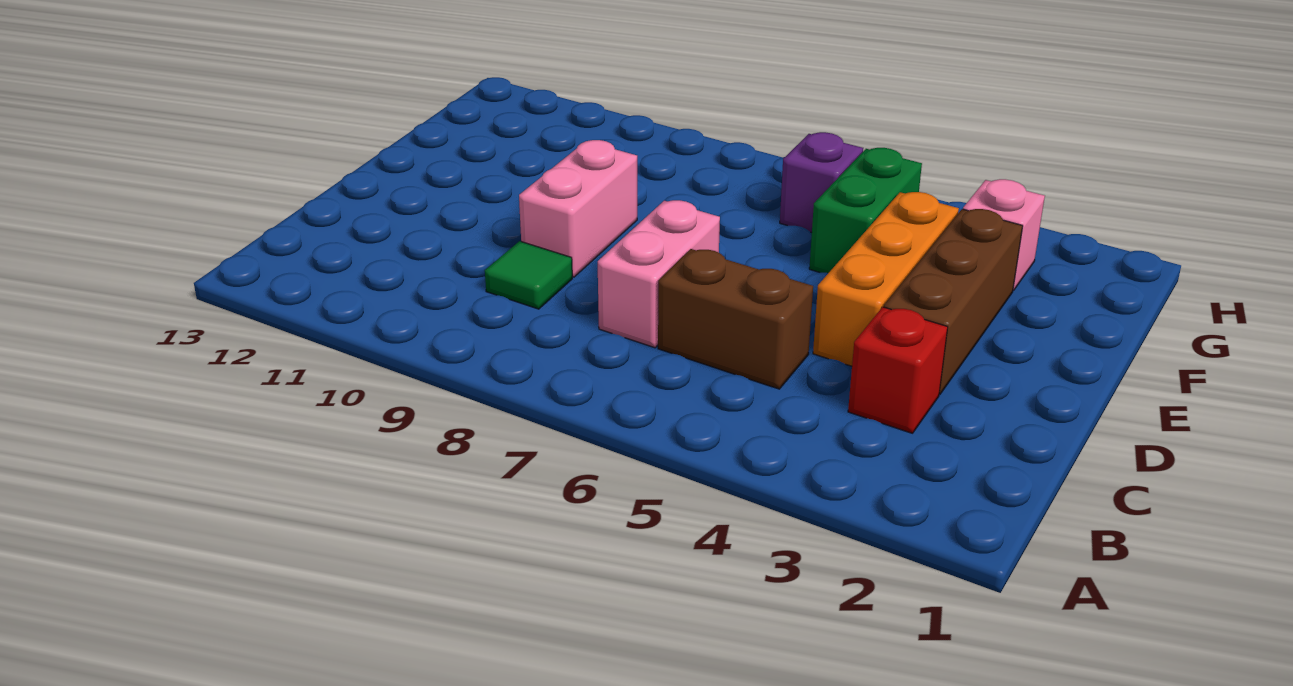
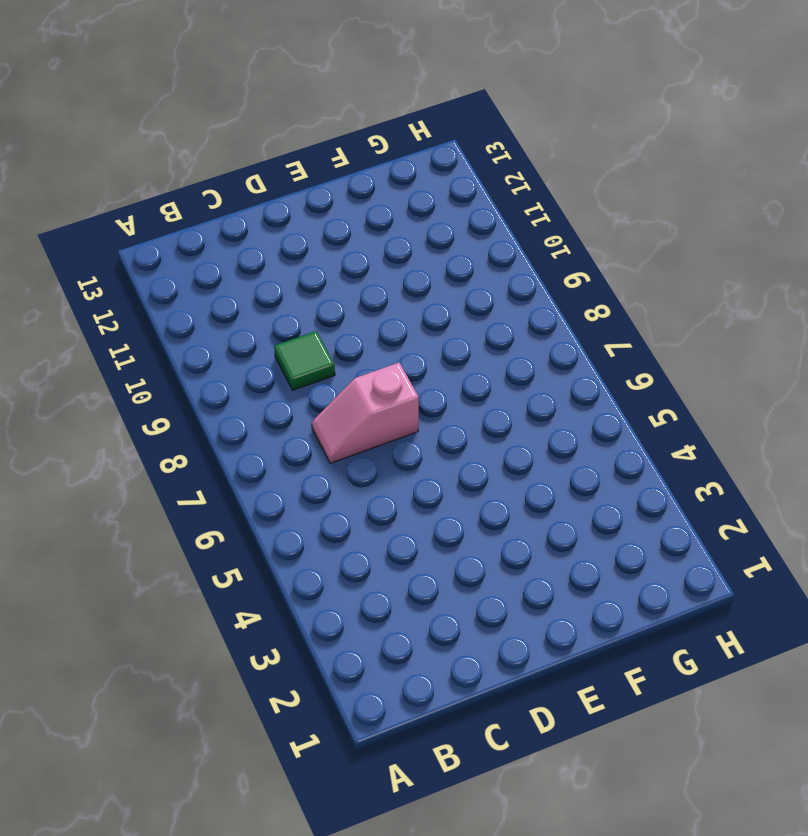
pink 1x2 slope [312,363,419,463] -> pink 1x2 brick [598,200,720,348]
none -> red 1x1 brick [848,307,948,433]
none -> brown 1x2 brick [658,249,813,389]

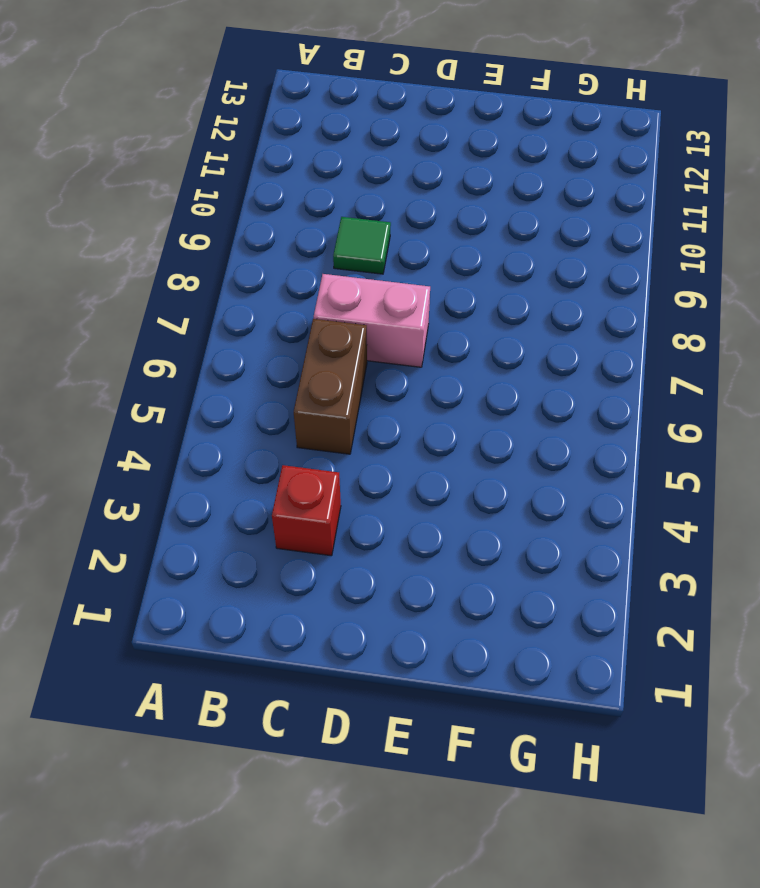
none -> brown 1x3 brick [884,209,1023,394]
none -> orange 1x3 brick [813,192,959,366]

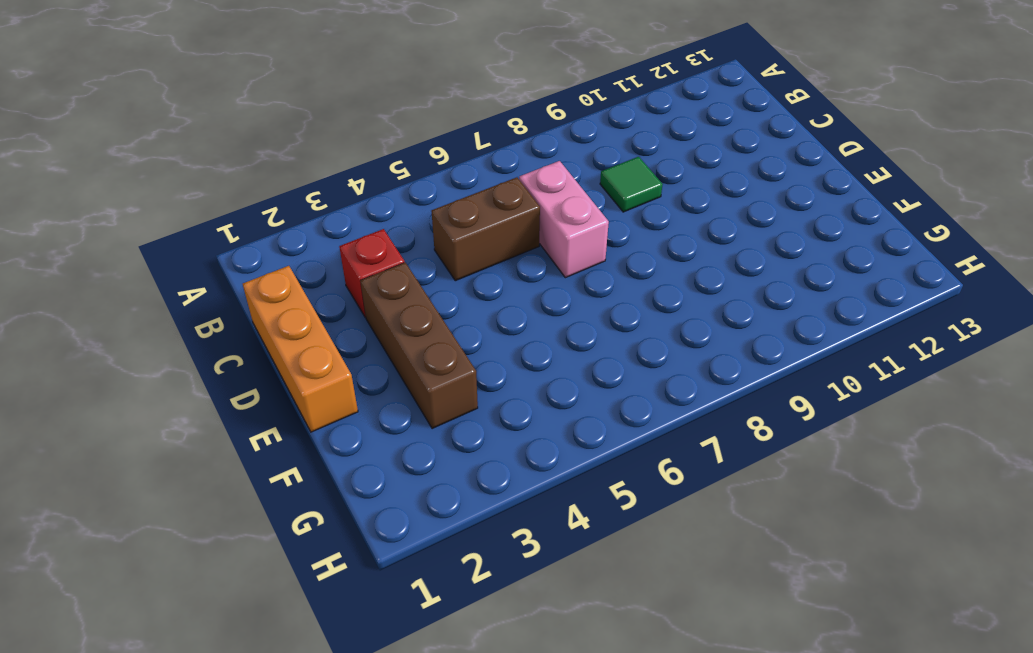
orange 1x3 brick [243,266,358,432] -> orange 1x3 brick moved to [813,192,959,366]
none -> pink 1x2 brick [519,140,637,277]
none -> green 1x2 brick [809,148,922,273]

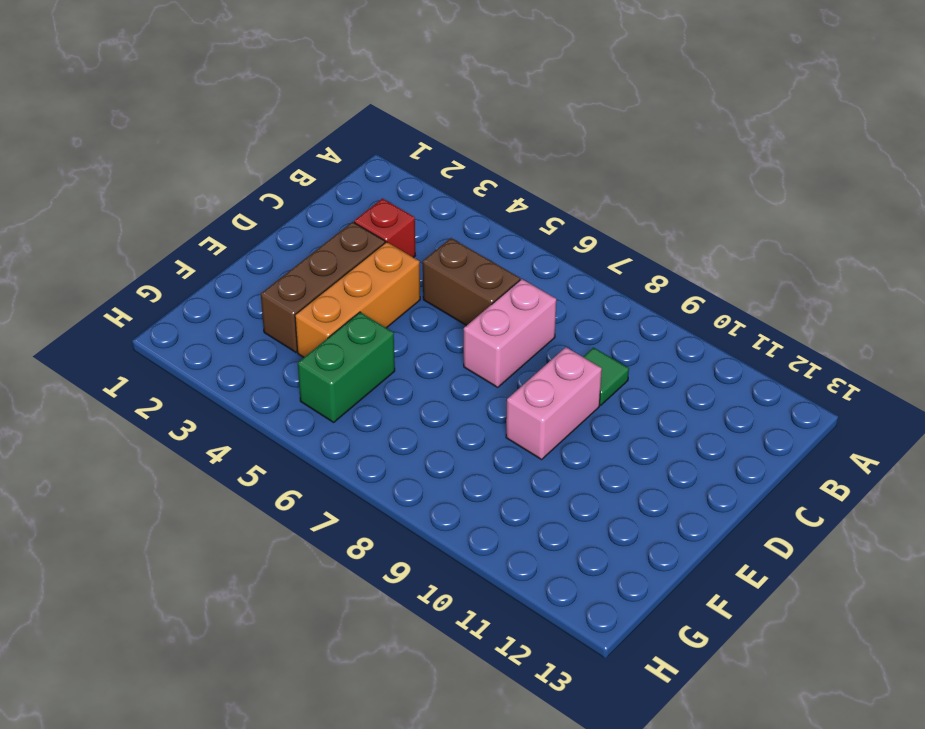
none -> pink 1x1 brick [963,179,1045,291]
none -> purple 1x1 brick [780,132,863,232]

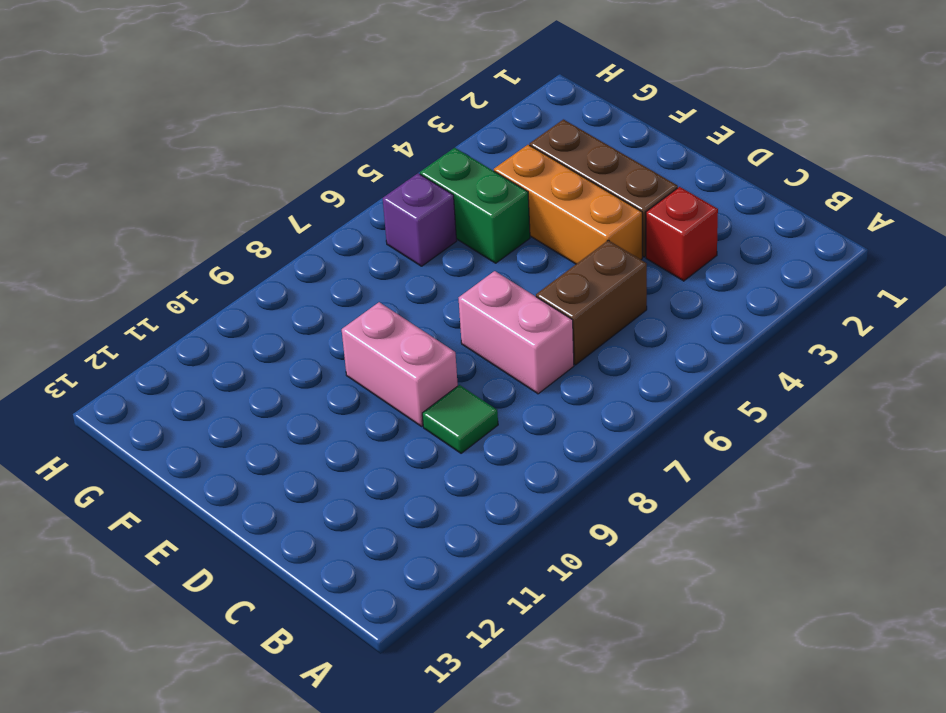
none -> pink 1x1 brick [963,179,1045,291]

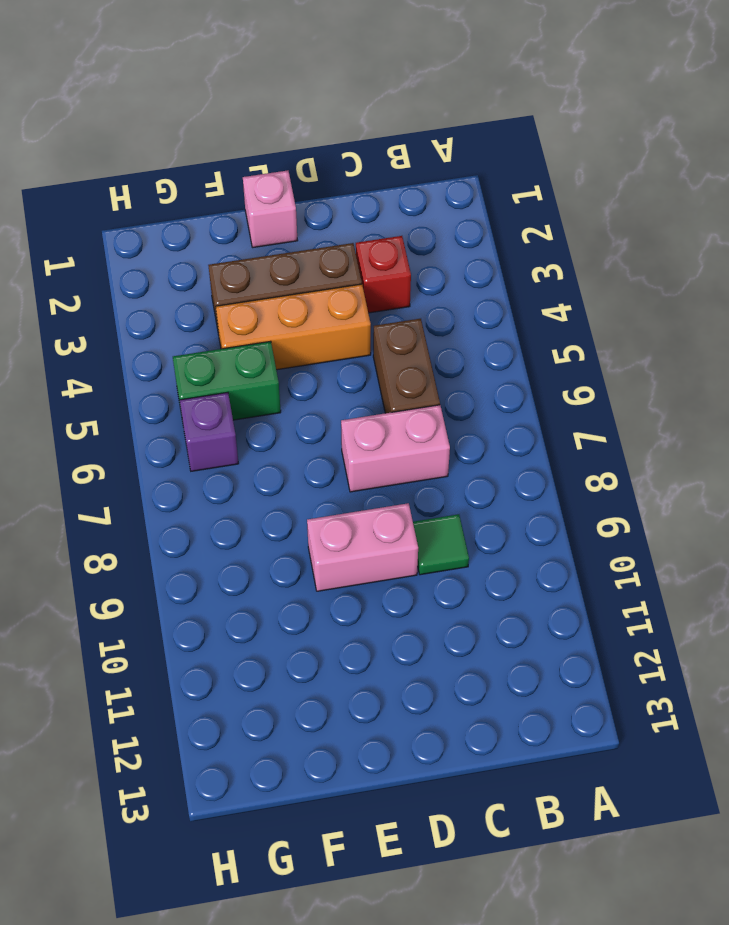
pink 1x1 brick [243,170,298,248] -> pink 1x1 brick moved to [963,179,1045,291]

